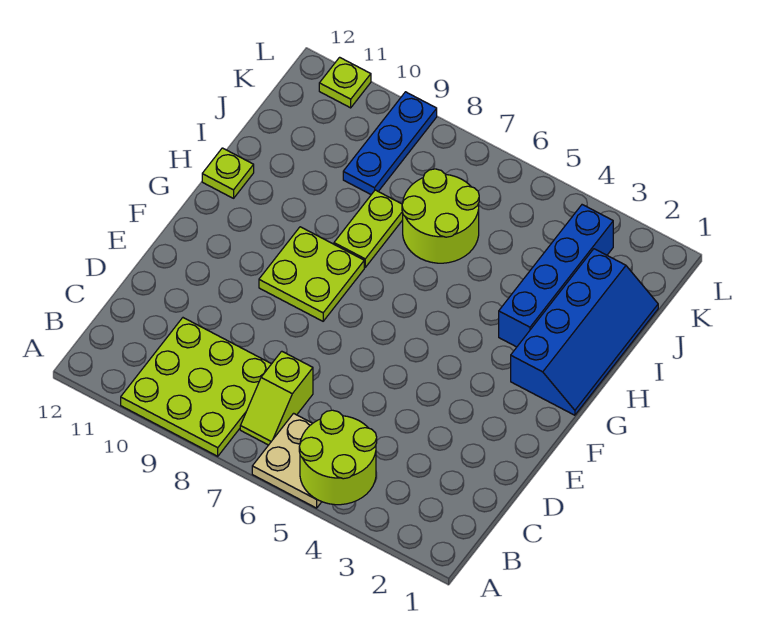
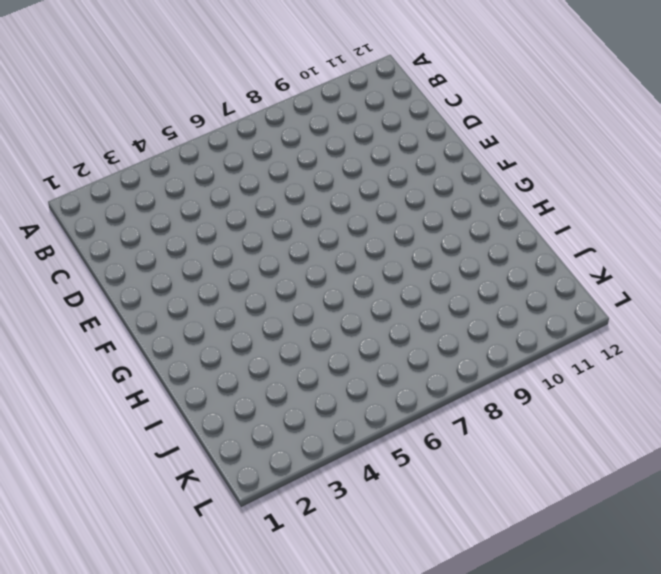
none -> tan 2x2 plate [252,413,321,508]
none -> lime 3x3 plate [121,318,271,456]
none -> lime 1x2 slope [240,351,313,445]

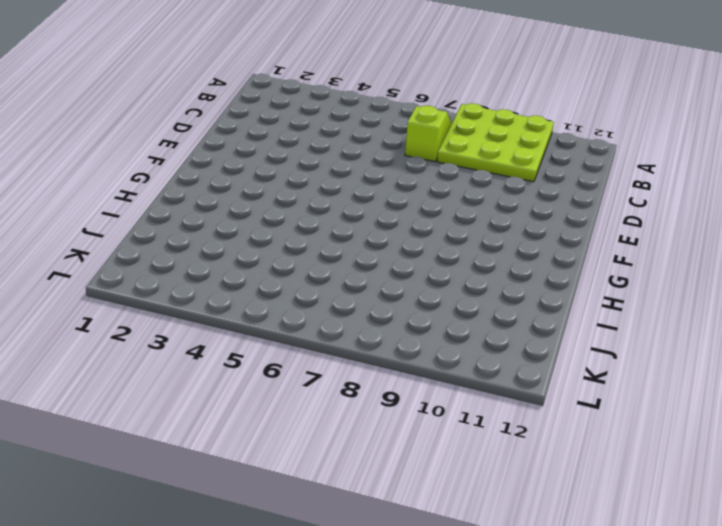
none -> tan 2x2 plate [252,413,321,508]
none -> lime 2x2 plate [259,227,364,321]
none -> blue 2x4 slope [511,249,658,415]

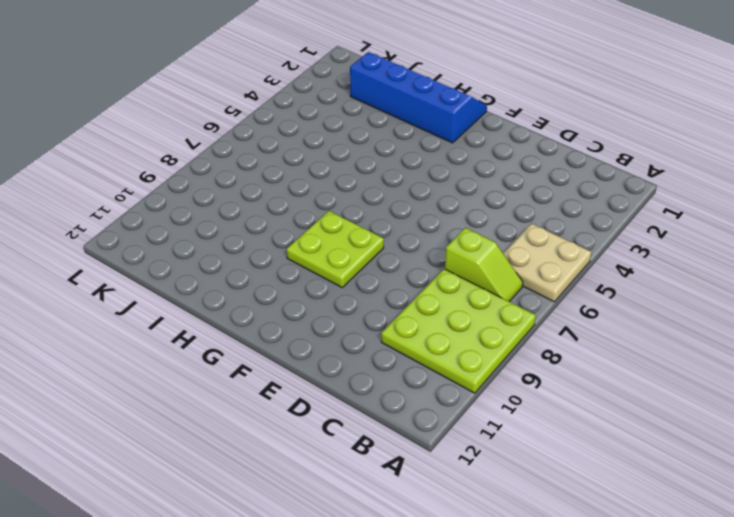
none -> blue 1x4 brick [499,205,613,347]
none -> lime 1x2 plate [334,190,403,267]
none -> lime 1x1 plate [202,148,254,198]

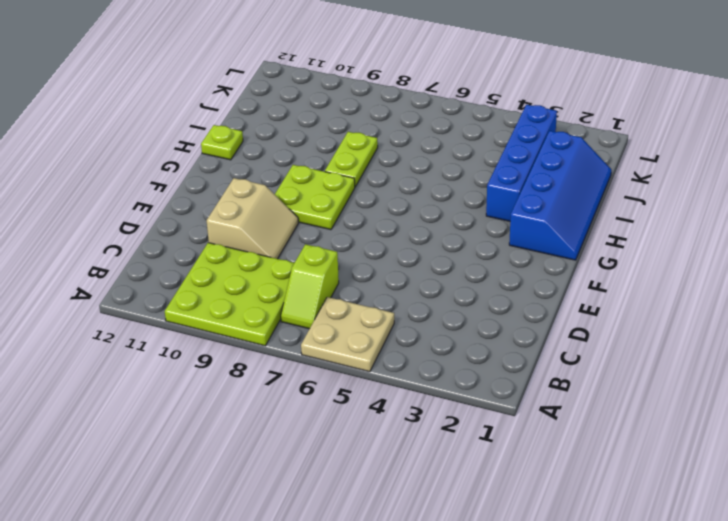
tan 2x2 slope [206,178,298,259] -> none
none -> lime 2x2 round brick [402,169,479,263]
none -> blue 1x3 plate [343,92,437,195]
none -> lime 1x1 plate [319,57,371,108]

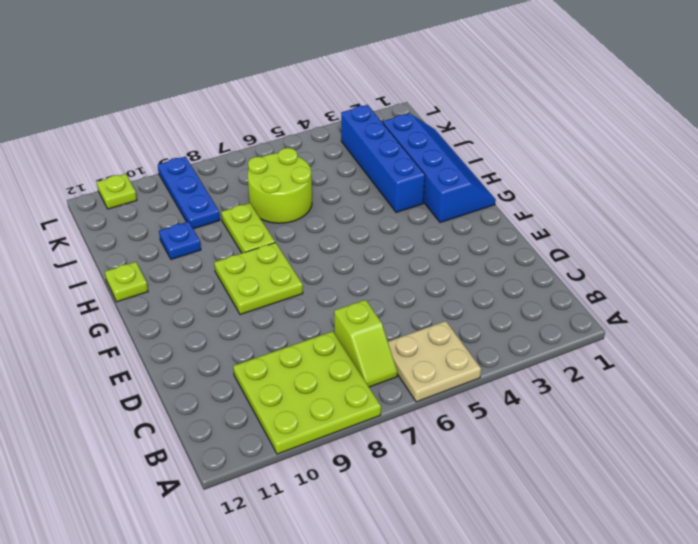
blue 1x1 plate [159,222,201,259] -> none
none -> lime 2x2 round brick [299,410,377,505]

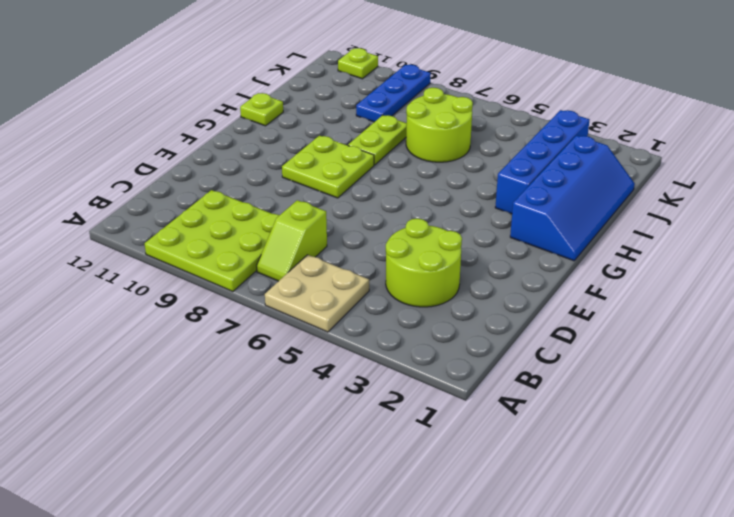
lime 2x2 round brick [386,219,462,307] -> lime 2x2 round brick moved to [299,410,377,505]

